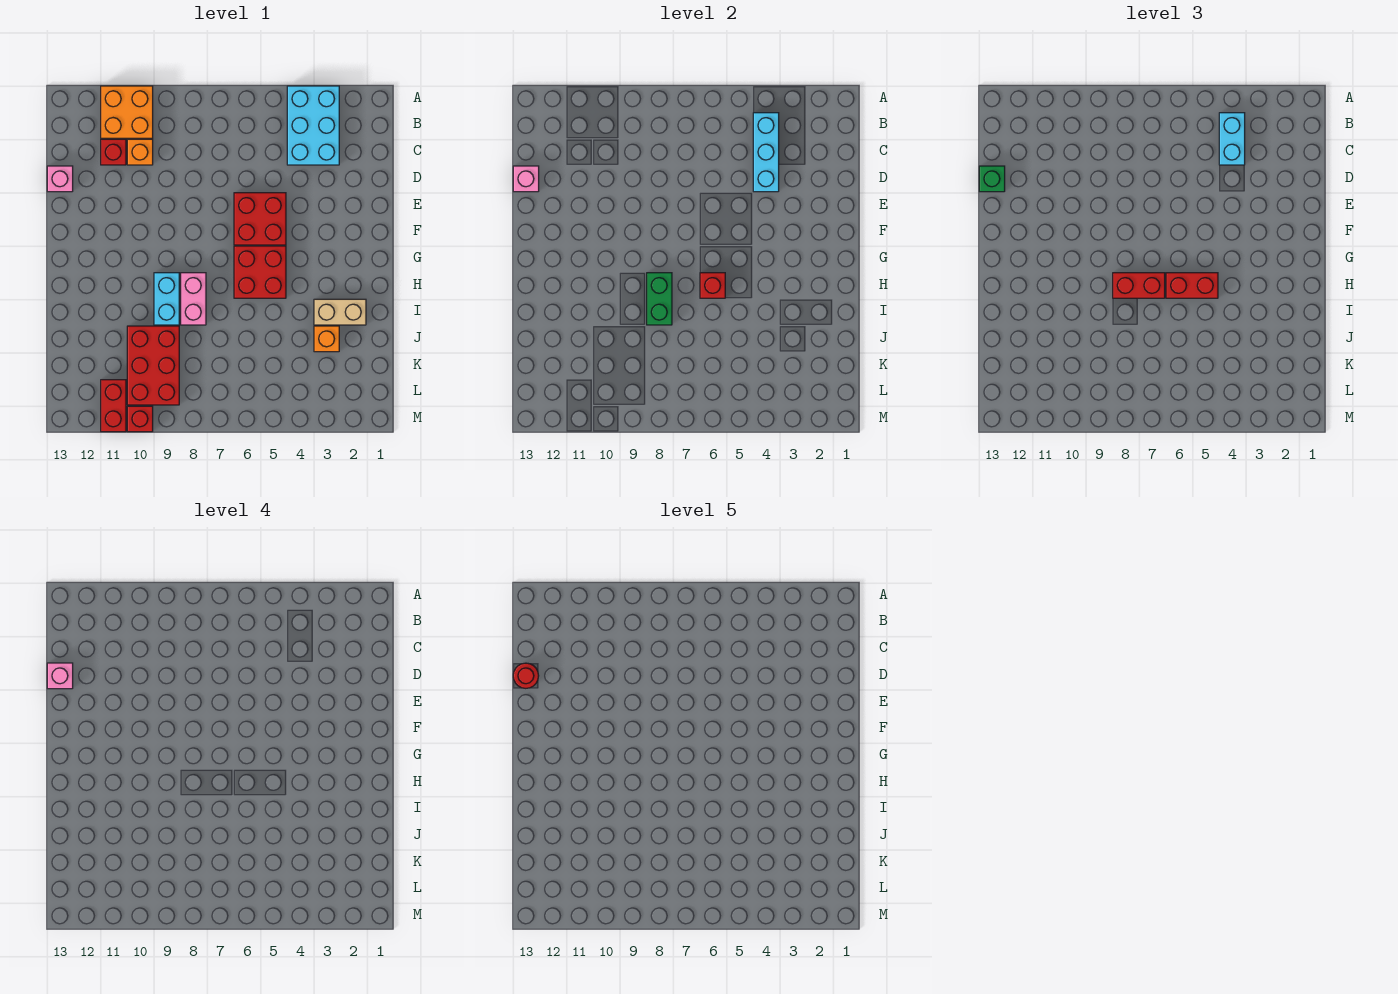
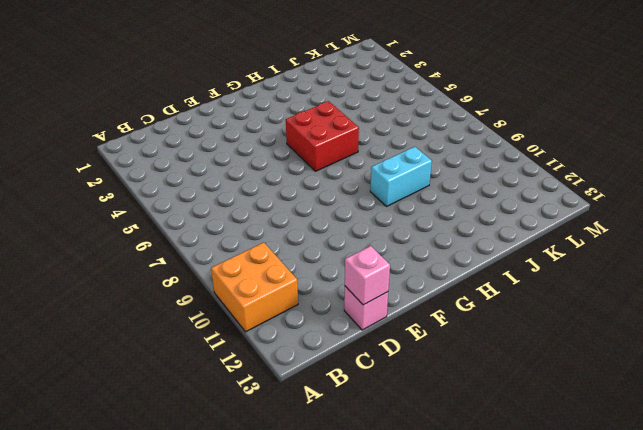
none -> cyan 2x3 brick [287,86,339,165]
none -> orange 1x1 brick [127,139,153,165]
none -> red 1x1 brick [101,139,126,165]

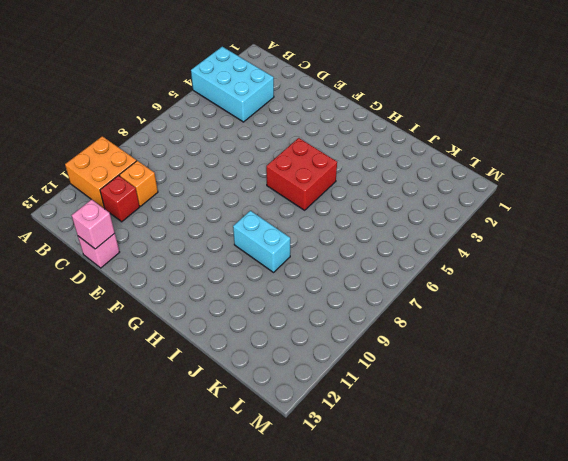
none -> red 2x2 brick [234,193,286,245]
none -> pink 1x2 brick [181,273,206,325]
none -> tan 1x2 brick [314,299,366,325]

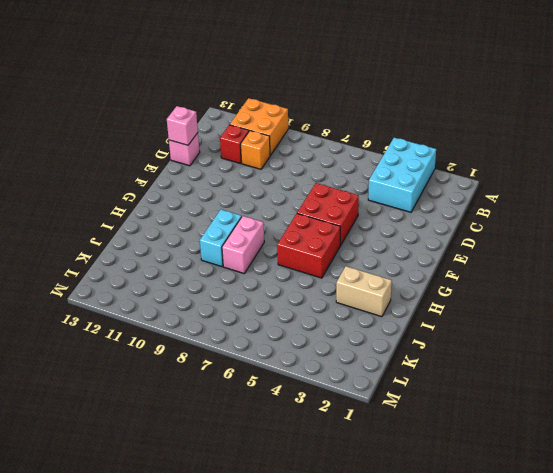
none -> orange 1x1 brick [314,326,339,352]
none -> red 2x3 brick [127,326,179,405]
none -> red 1x2 brick [101,380,126,432]

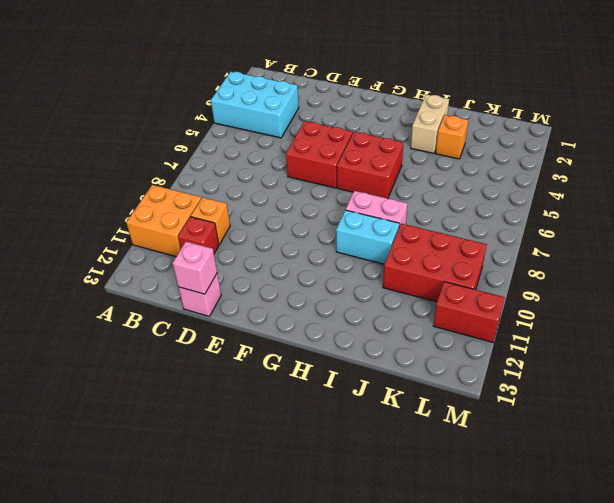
none -> red 1x1 brick [127,406,153,432]
none -> cyan 1x3 brick [753,113,779,192]
none -> red 1x1 brick [700,273,725,298]

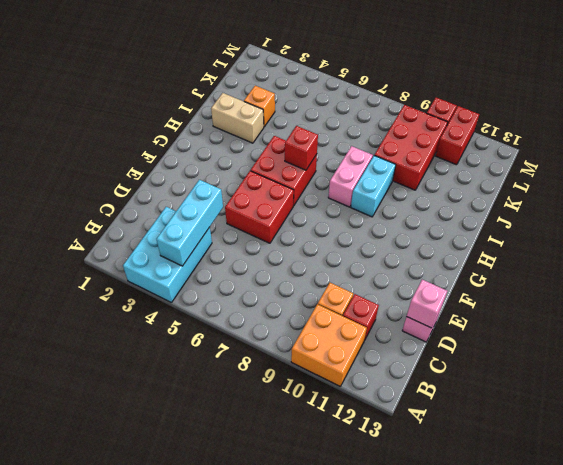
none -> green 1x2 brick [647,273,672,325]
none -> cyan 1x2 brick [1219,113,1245,165]
none -> green 1x1 brick [979,166,1005,192]

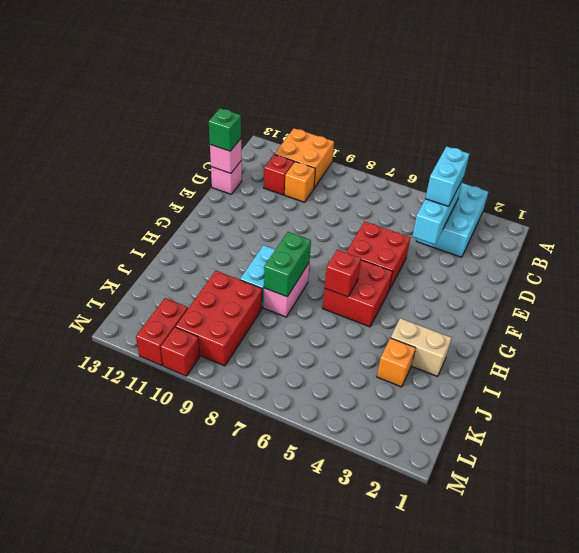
none -> red 1x2 brick [1166,273,1218,298]
none -> red 1x2 brick [1113,273,1165,298]
none -> pink 1x1 brick [47,663,73,689]

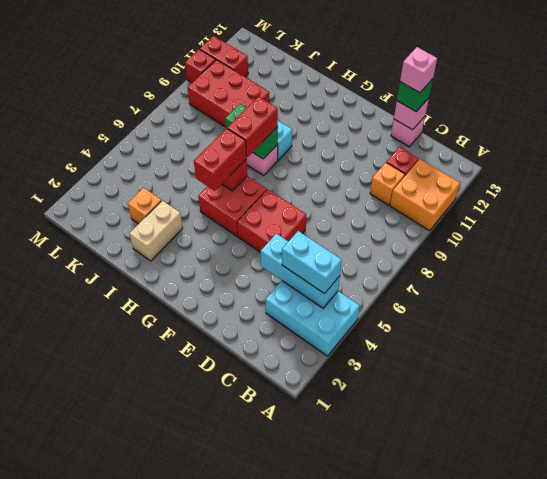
none -> red 1x1 round brick [513,663,539,688]

